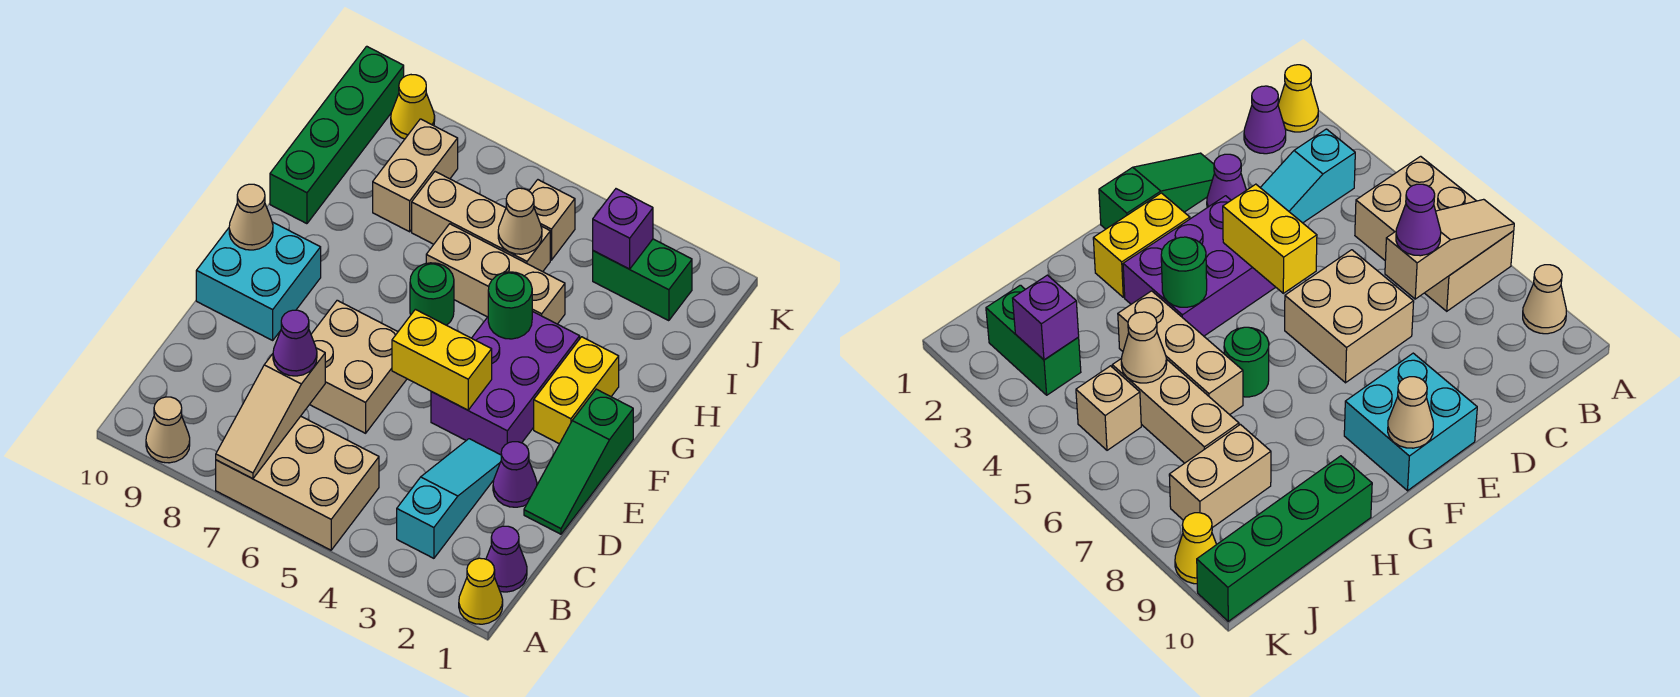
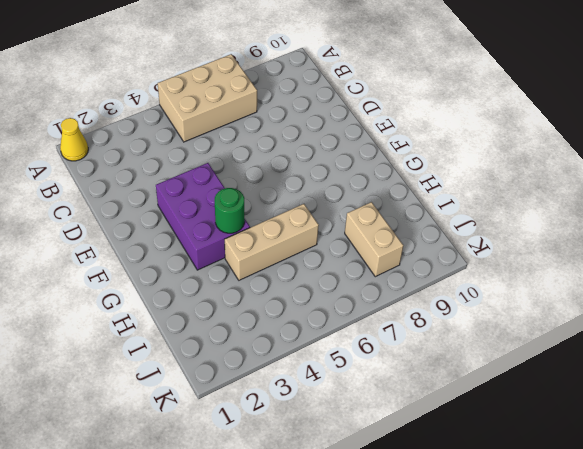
none -> tan 1x1 cone [146,397,190,463]
none -> purple 1x1 cone [486,526,527,592]
none -> cyan 1x3 slope [397,439,501,558]

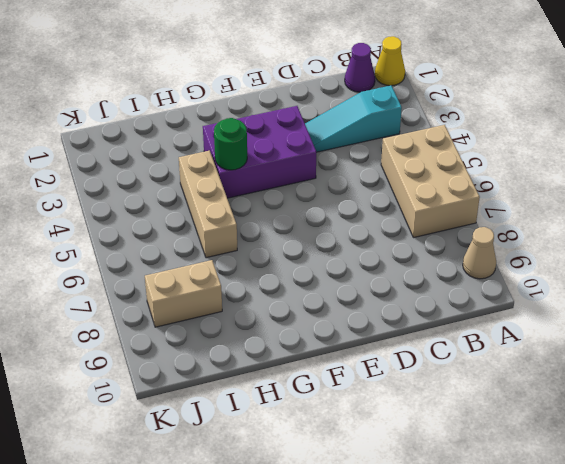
none -> green 1x3 slope [524,389,633,534]
none -> purple 1x1 cone [493,442,537,507]
none -> tan 2x2 brick [310,300,407,433]

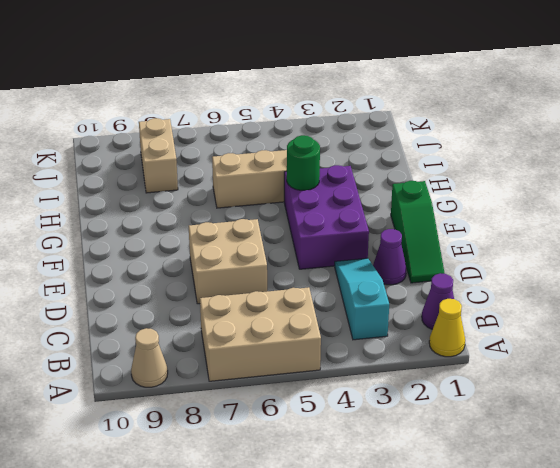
none -> cyan 2x2 brick [196,222,321,340]
none -> yellow 1x2 brick [534,337,619,444]
none -> green 1x1 round brick [410,263,454,325]

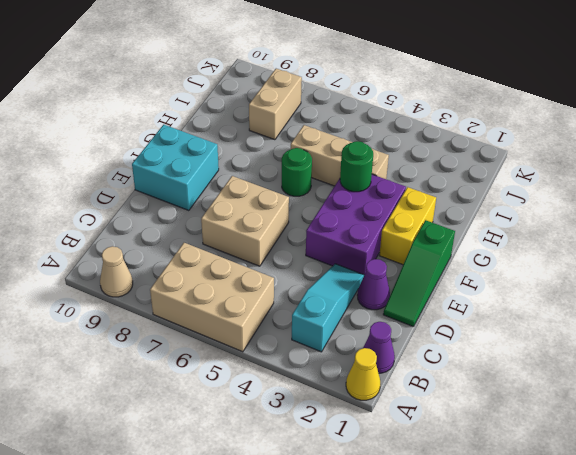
none -> green 1x4 brick [270,46,404,224]
none -> tan 1x3 brick [412,172,550,272]
none -> green 1x2 brick [593,239,692,321]

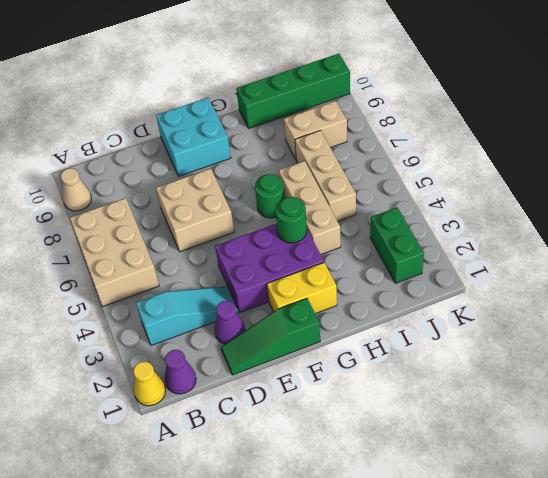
none -> tan 1x1 brick [529,180,575,260]
none -> yellow 1x1 cone [391,75,435,139]
none -> tan 1x3 slope [216,348,325,479]

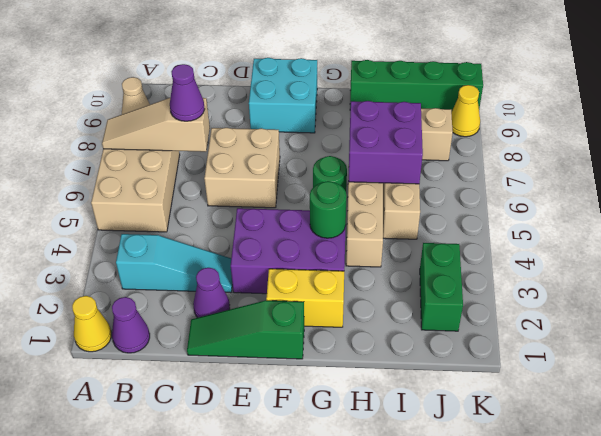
purple 2x2 brick [348,101,423,184] -> none
none -> tan 1x1 brick [529,180,575,260]
none -> yellow 1x2 brick [392,309,492,410]
none -> tan 1x1 cone [229,184,273,250]

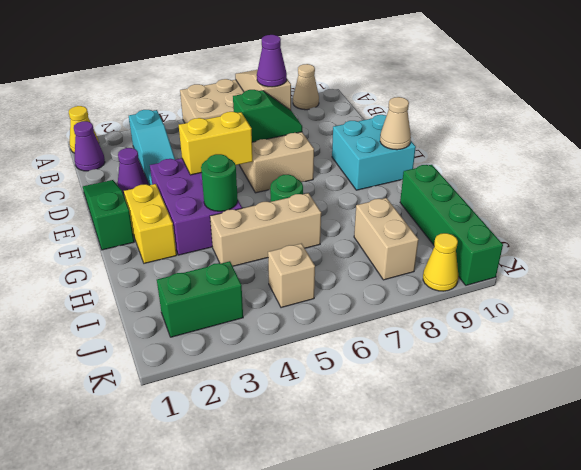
green 1x2 slope [233,90,302,142] -> none
none -> tan 1x3 brick [412,172,550,272]
none -> tan 1x1 cone [498,188,542,254]
none -> purple 1x1 brick [593,189,653,269]

